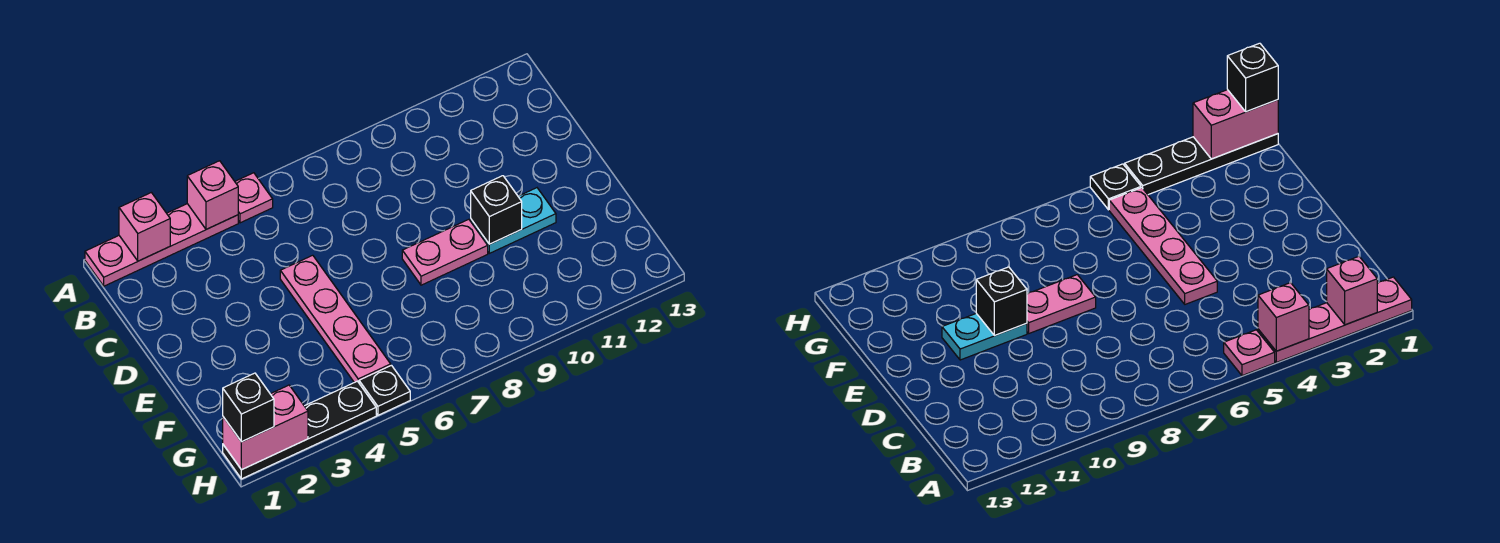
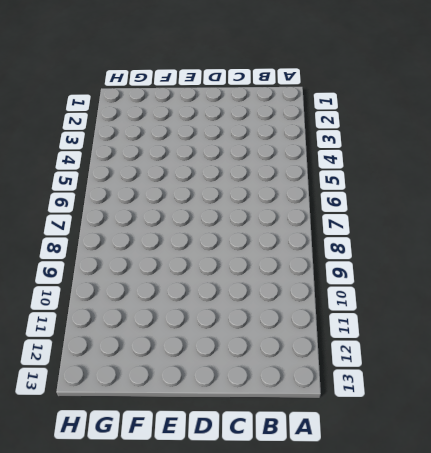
none -> pink 1x4 plate [85,204,238,286]
none -> pink 1x1 plate [235,173,273,223]
none -> pink 1x4 plate [280,255,391,383]

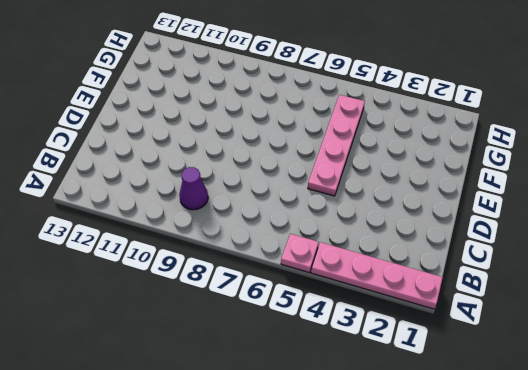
purple 1x1 cone [179,167,208,210] -> none
none -> pink 1x2 plate [402,219,488,285]
none -> cyan 1x2 plate [471,188,556,253]
none -> black 1x4 plate [223,381,376,479]

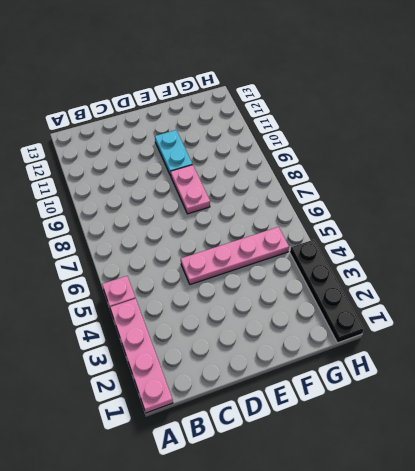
none -> black 1x1 plate [359,365,410,415]
none -> pink 1x1 brick [119,193,170,261]
none -> pink 1x1 brick [187,161,238,229]

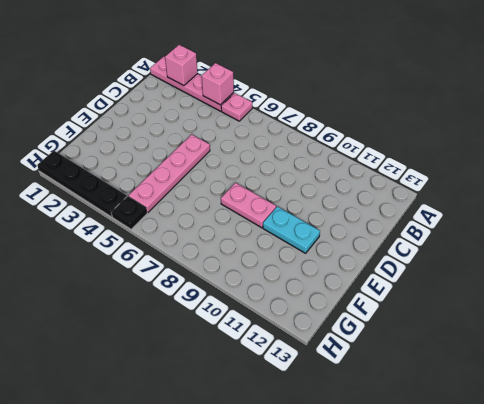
none -> black 1x1 brick [471,176,522,244]
none -> pink 1x2 brick [223,385,308,470]
none -> black 1x1 brick [223,373,274,442]

